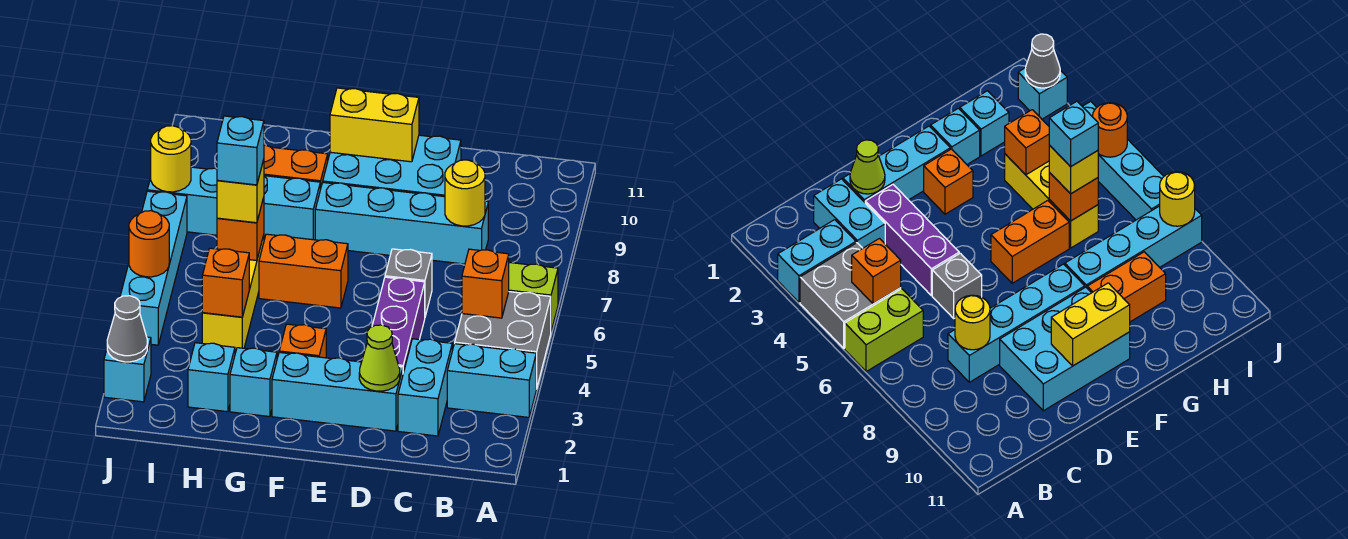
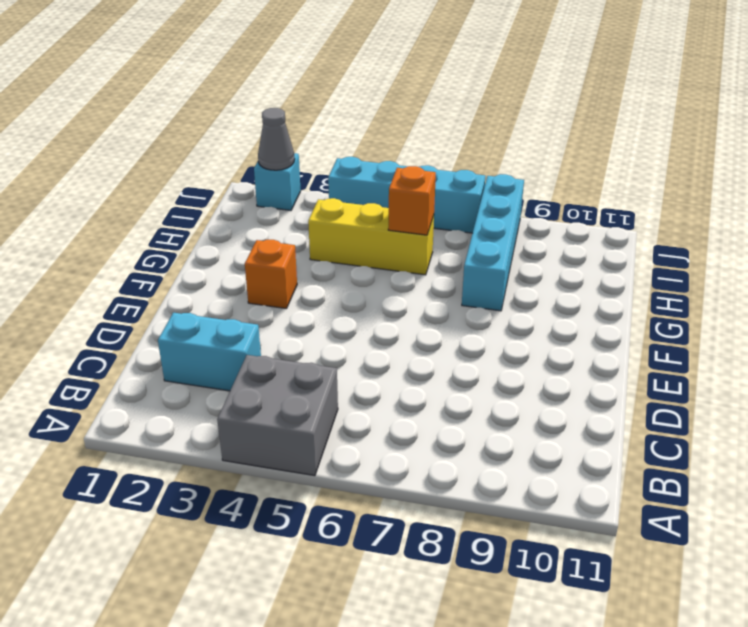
none -> cyan 1x2 brick [447,344,536,417]
none -> lime 1x2 brick [509,262,558,331]
none -> cyan 1x4 brick [315,182,488,264]

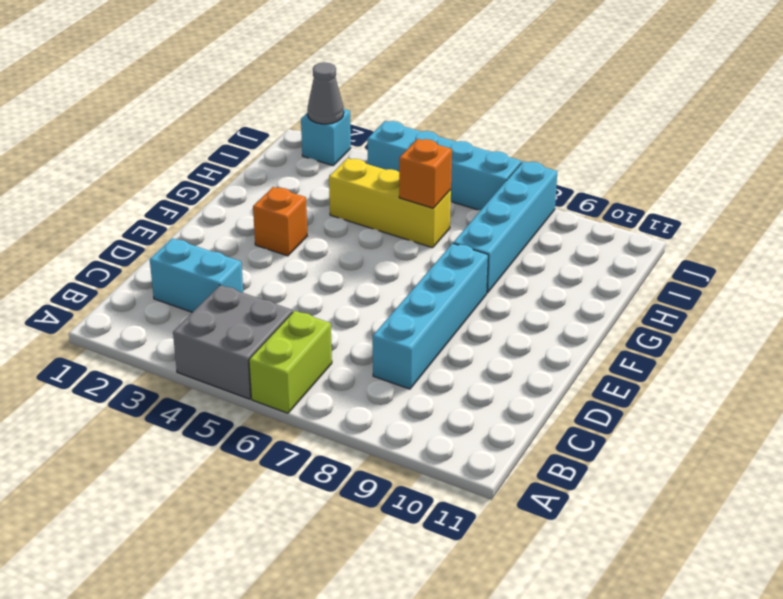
none -> cyan 1x2 brick [447,344,536,417]
none -> cyan 1x3 brick [272,352,403,431]
none -> purple 1x3 brick [372,277,425,373]

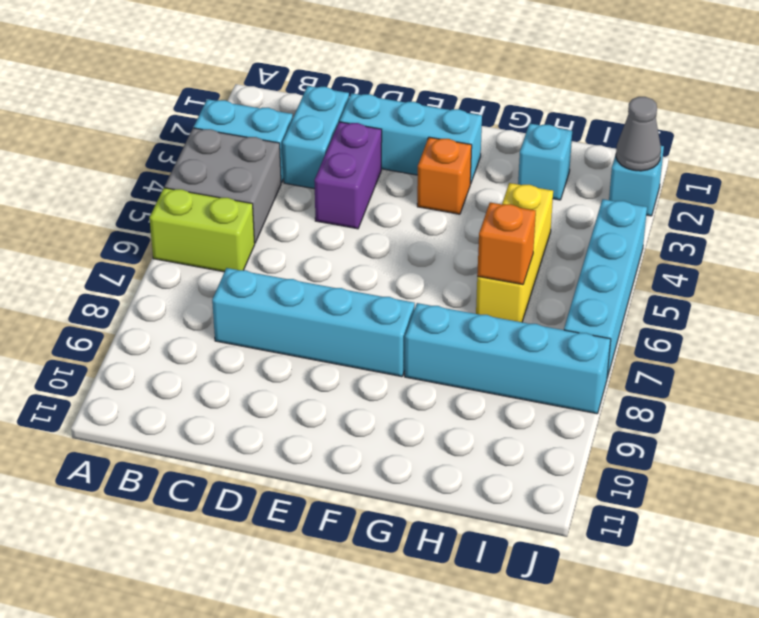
purple 1x2 brick [314,122,382,229] -> purple 1x3 brick [372,277,425,373]
none -> grey 1x1 brick [385,249,432,316]
none -> cyan 2x3 brick [323,135,461,197]
none -> orange 1x2 brick [259,234,348,308]

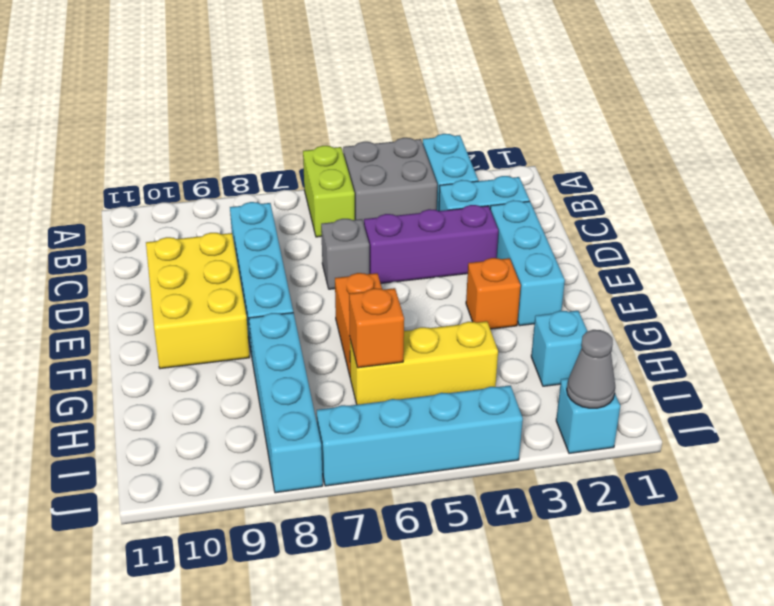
yellow 2x3 brick [146,233,250,369] -> cyan 2x3 brick [323,135,461,197]
none -> cyan 1x1 brick [230,348,277,417]
none -> orange 1x2 brick [264,145,328,189]
none -> orange 1x1 brick [462,249,509,318]

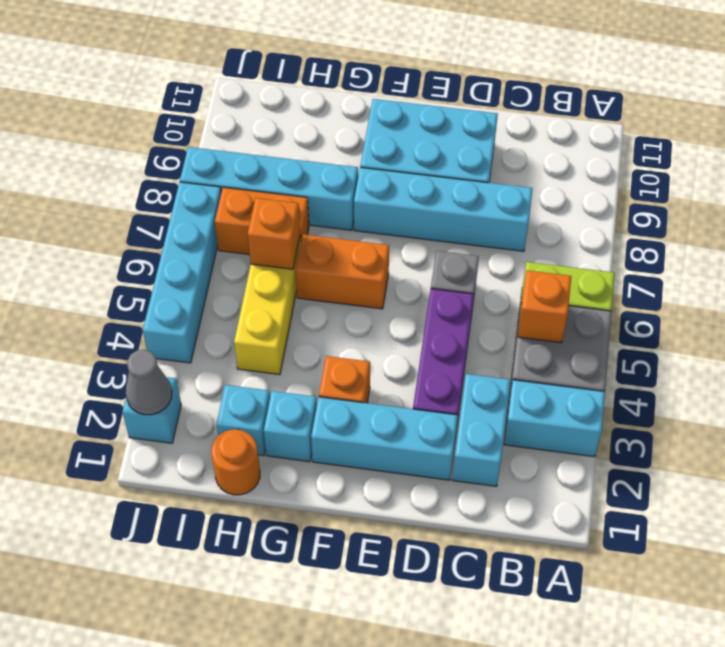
orange 1x1 round brick [211,429,260,495] -> orange 1x1 round brick moved to [129,211,169,277]
orange 1x2 brick [215,187,309,255] -> orange 1x2 brick moved to [264,145,328,189]
none -> yellow 1x1 round brick [445,160,485,226]
none -> lime 1x1 cone [359,325,400,391]
none -> yellow 1x2 brick [330,88,419,162]

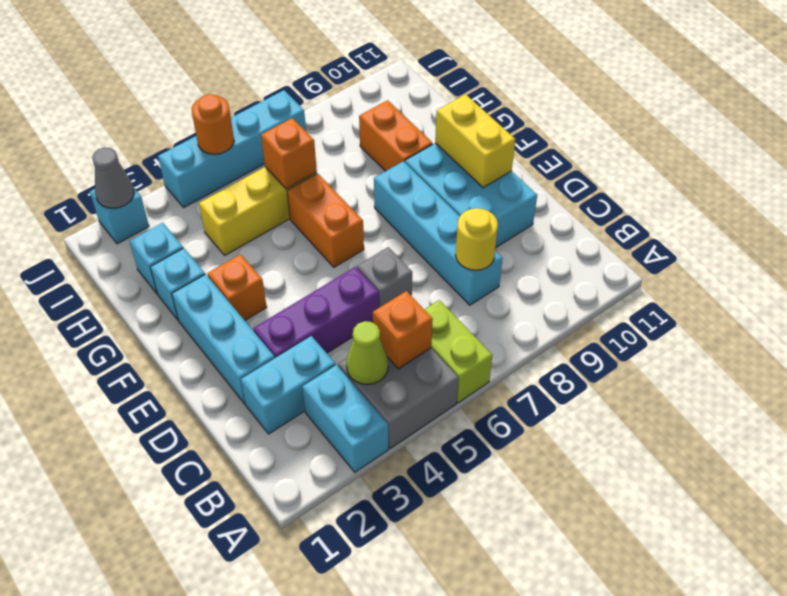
lime 1x1 cone [346,321,388,385] -> lime 1x1 cone moved to [359,325,400,391]
none -> cyan 1x4 brick [147,167,320,240]
none -> orange 1x1 brick [202,248,249,317]
none -> yellow 1x1 round brick [151,126,191,192]

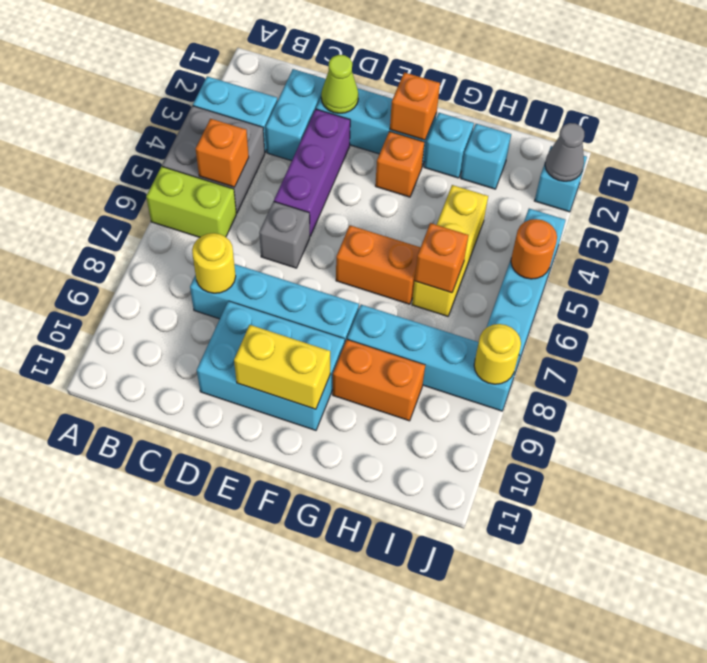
orange 1x1 brick [390,72,440,140] -> orange 1x1 brick moved to [202,248,249,317]
none -> yellow 1x1 brick [217,159,264,223]
none -> cyan 1x1 brick [217,116,264,185]

